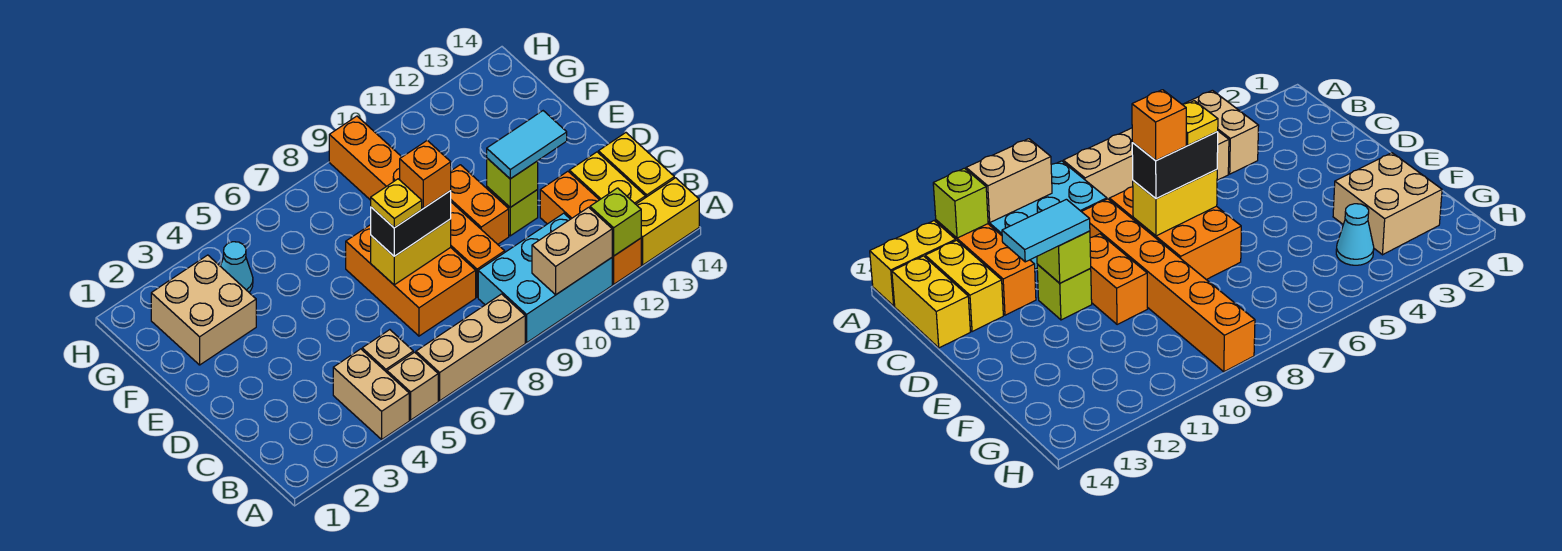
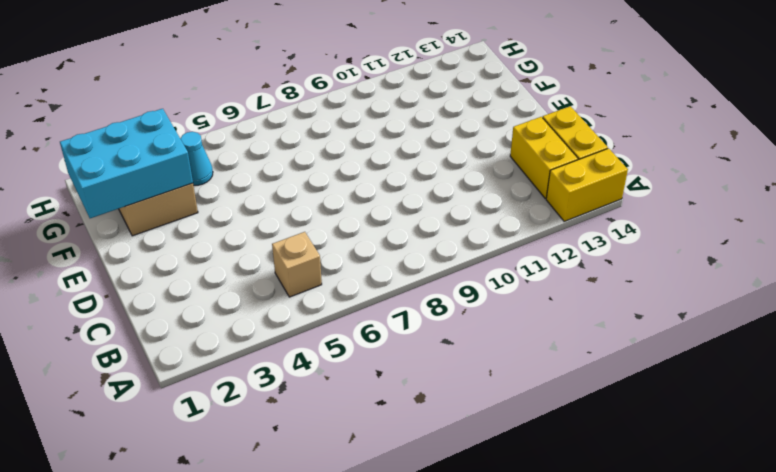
cyan 2x3 brick [60,109,193,218] -> cyan 2x3 brick moved to [478,213,612,342]
none -> tan 1x2 brick [333,349,409,439]
none -> tan 1x1 brick [387,352,438,420]
none -> tan 1x3 brick [416,294,525,401]

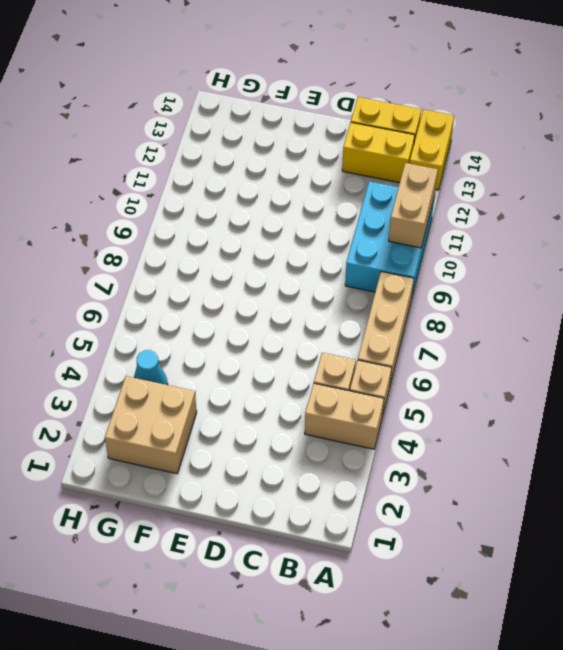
none -> orange 1x3 brick [540,171,641,284]
none -> orange 2x3 brick [346,225,476,336]
none -> orange 1x6 brick [329,116,505,297]

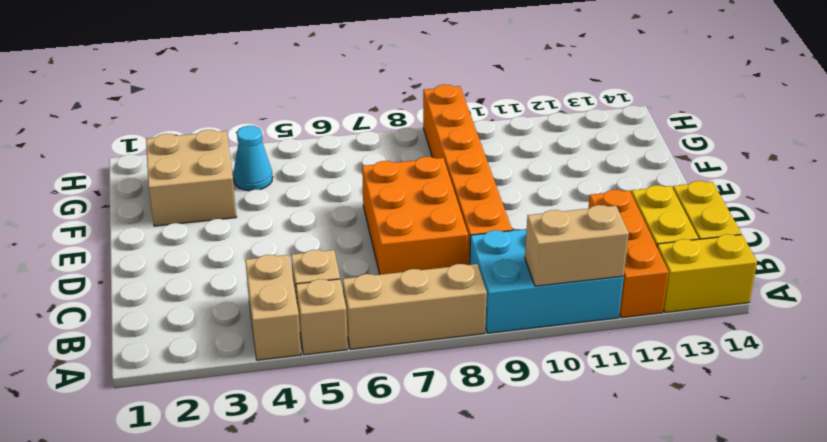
none -> orange 1x2 brick [450,165,509,244]
none -> lime 1x1 brick [487,187,538,236]
none -> lime 1x1 brick [590,188,641,256]

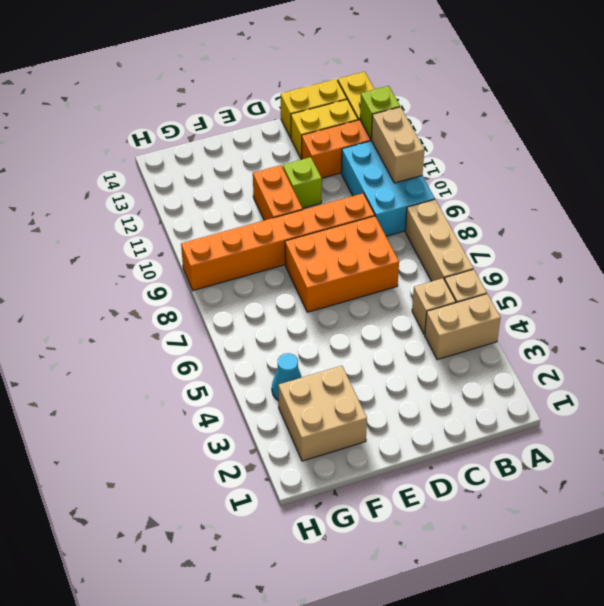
orange 1x2 brick [253,165,303,220] -> orange 1x2 brick turned to [450,165,509,244]
none -> yellow 1x2 brick [371,219,451,285]
none -> lime 1x1 brick [487,158,538,207]
none -> black 1x2 brick [371,191,451,256]

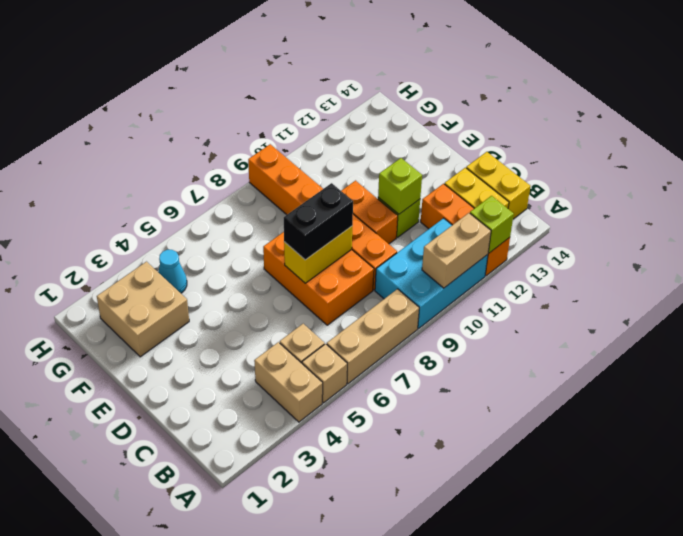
none -> yellow 1x2 brick [636,178,699,265]
none -> cyan 1x2 tile [487,111,567,179]
none -> yellow 1x1 plate [371,179,422,228]

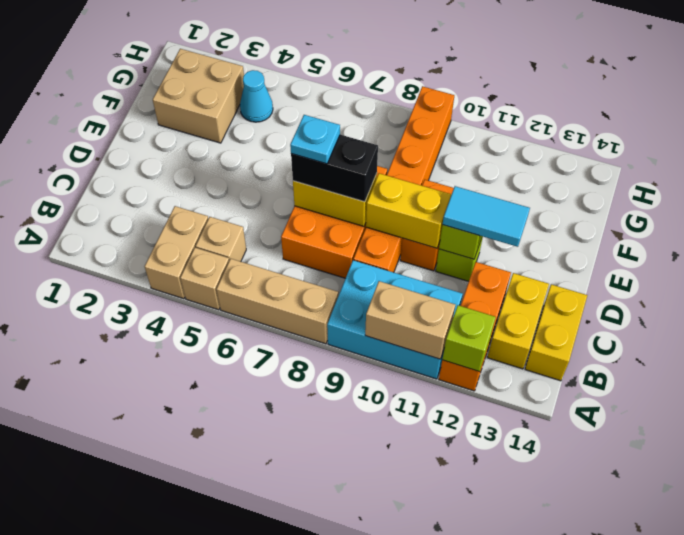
cyan 1x1 plate [290,115,340,164] -> yellow 1x1 plate [371,179,422,228]
yellow 1x2 brick [366,173,451,248] -> yellow 1x2 brick moved to [636,178,699,265]
none -> orange 1x1 brick [400,141,451,208]

